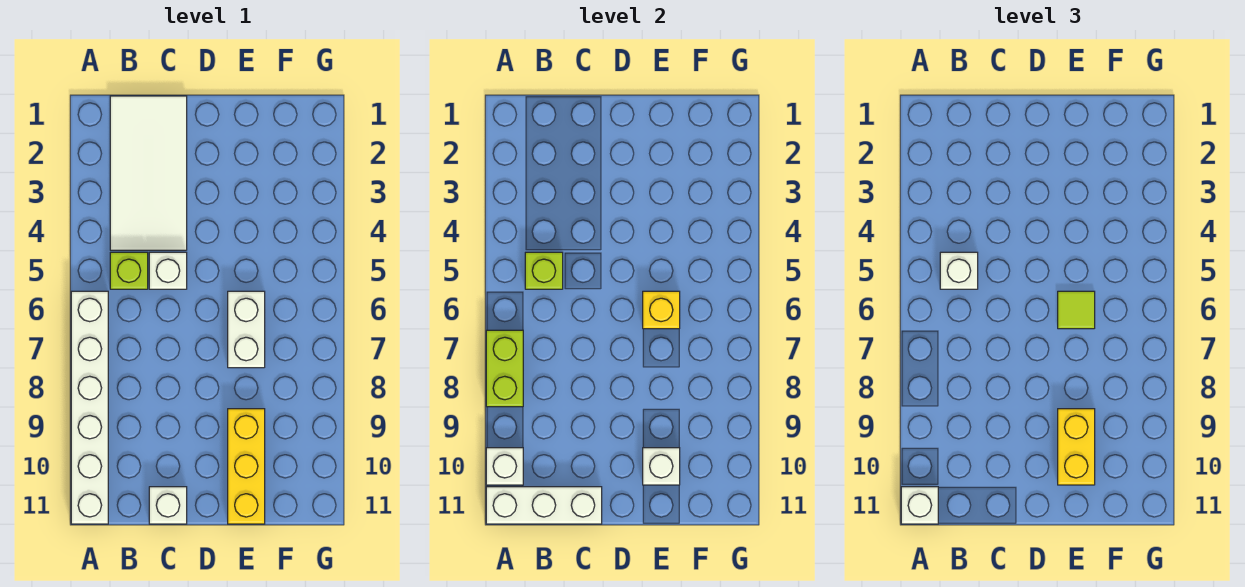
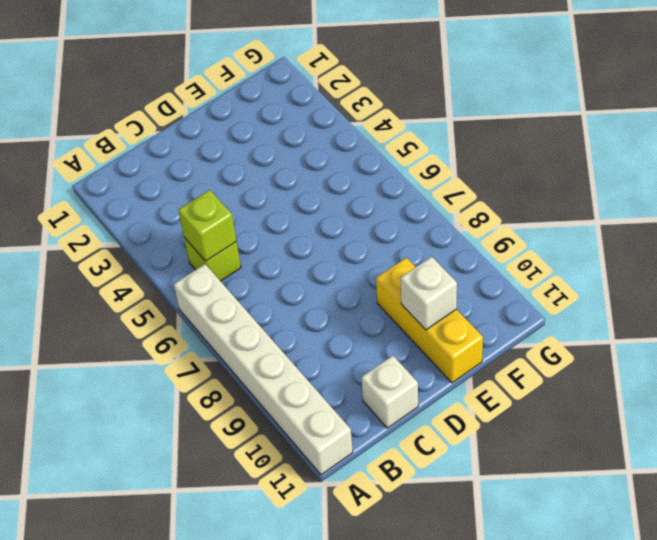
none -> white 2x4 tile [110,96,187,250]
none -> white 1x1 brick [149,252,187,289]
none -> white 1x2 brick [228,291,265,368]

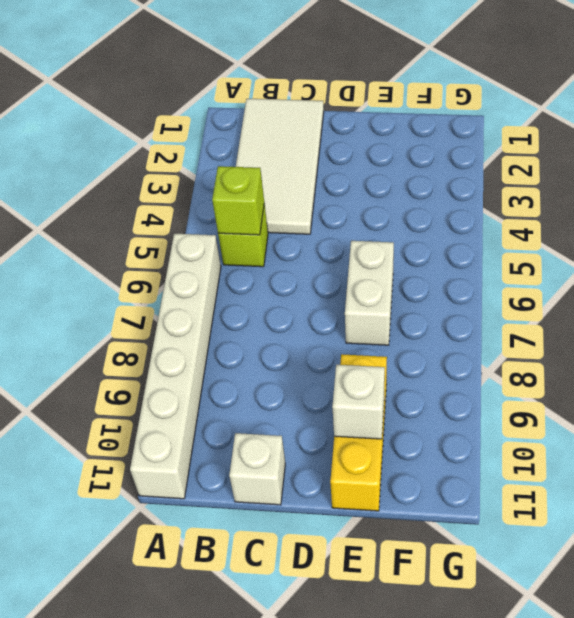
none -> white 1x1 brick [149,252,187,289]
none -> lime 1x2 brick [486,330,523,407]
none -> white 1x1 brick [486,448,523,485]

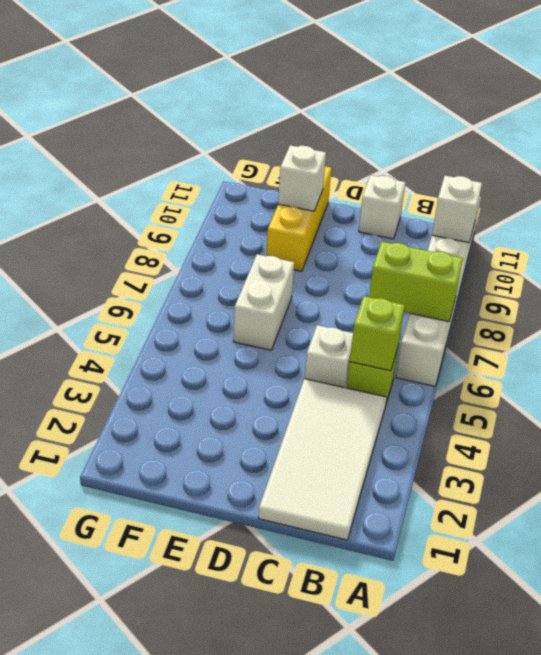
lime 1x2 brick [369,241,463,321] -> lime 1x2 brick turned to [486,330,523,407]
none -> white 1x3 brick [486,487,602,524]
none -> yellow 1x1 brick [643,291,680,329]
none -> white 1x1 brick [901,487,938,524]

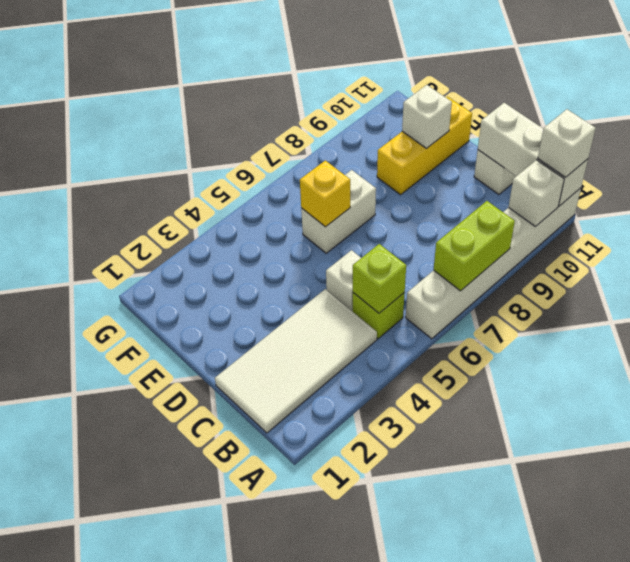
none -> white 1x1 brick [940,252,978,289]
none -> lime 1x1 tile [1058,291,1095,329]
none -> yellow 1x2 brick [1058,409,1095,485]

